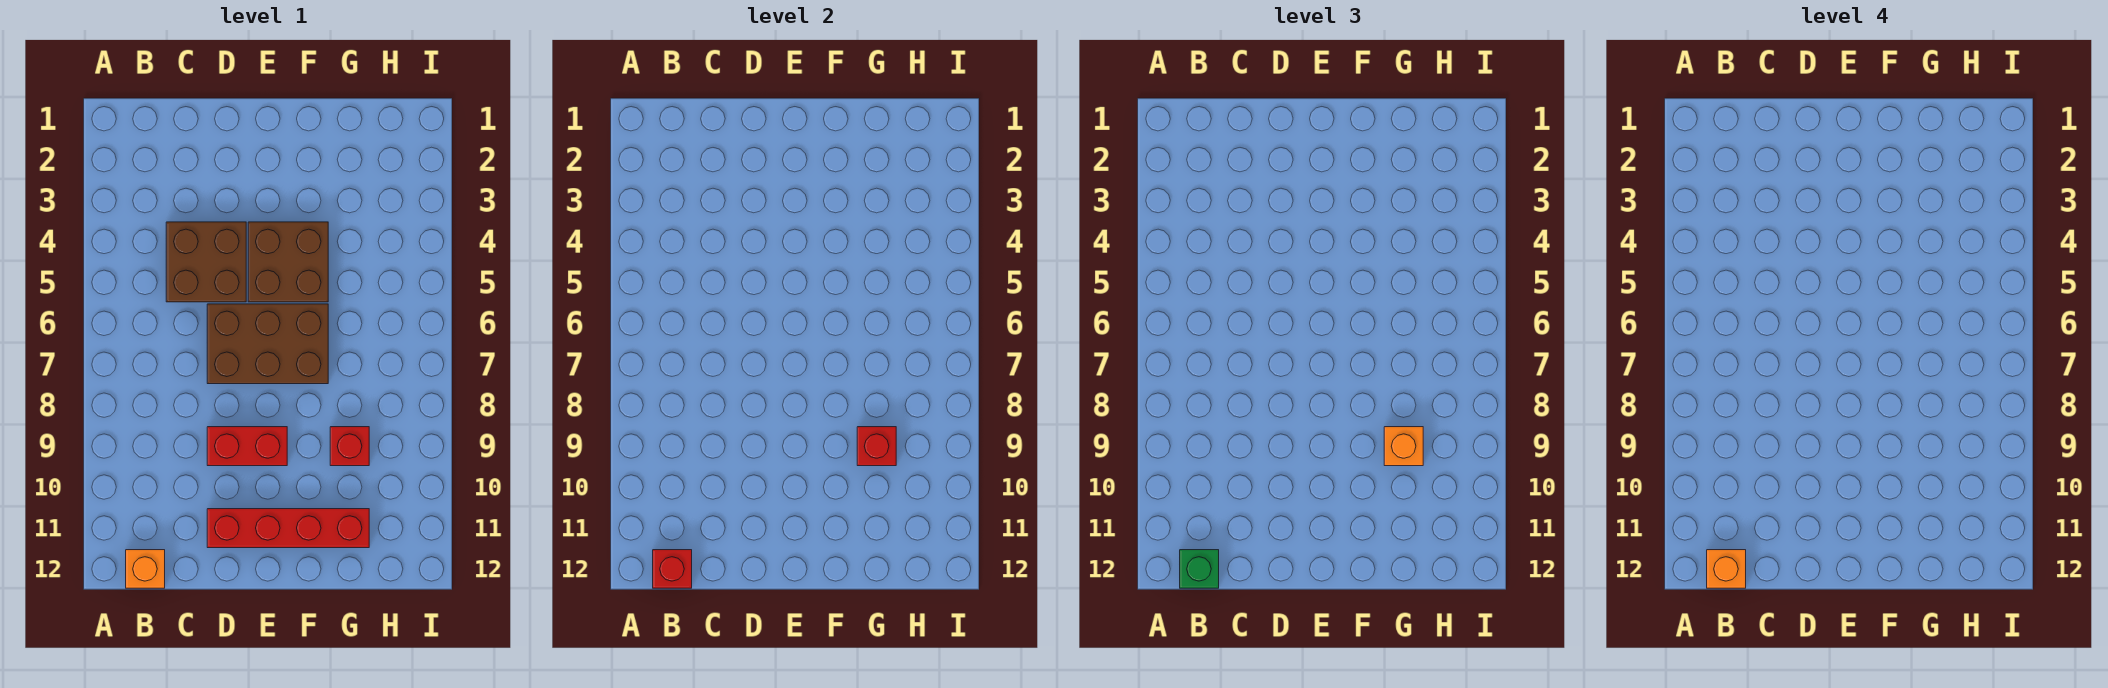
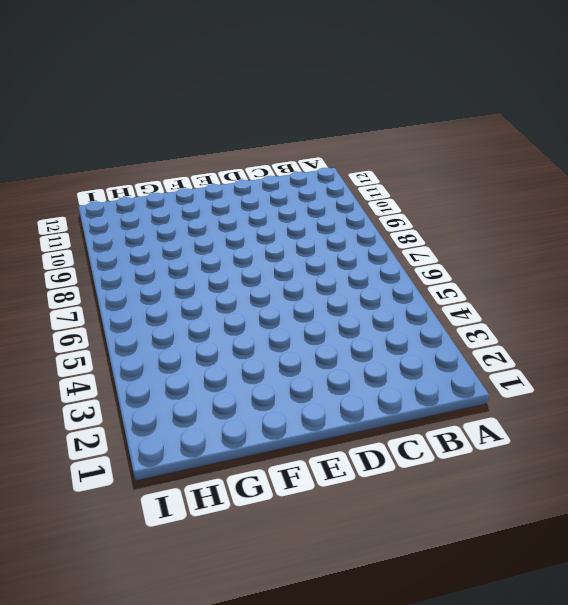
none -> orange 1x1 brick [126,550,165,588]
none -> brown 2x2 brick [166,222,246,302]
none -> brown 2x3 brick [207,304,328,384]

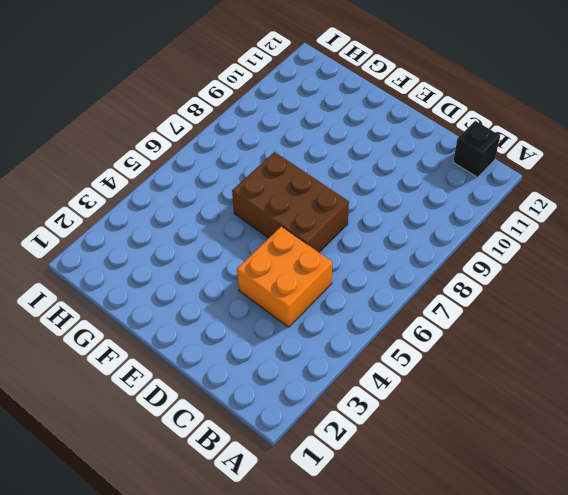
black 1x1 brick [453,121,500,177] -> orange 1x1 brick [126,550,165,588]
orange 2x2 brick [237,227,332,327] -> brown 2x2 brick [166,222,246,302]
none -> red 1x2 brick [207,427,287,466]
none -> red 1x4 brick [207,509,369,548]
none -> brown 2x2 brick [248,222,328,302]

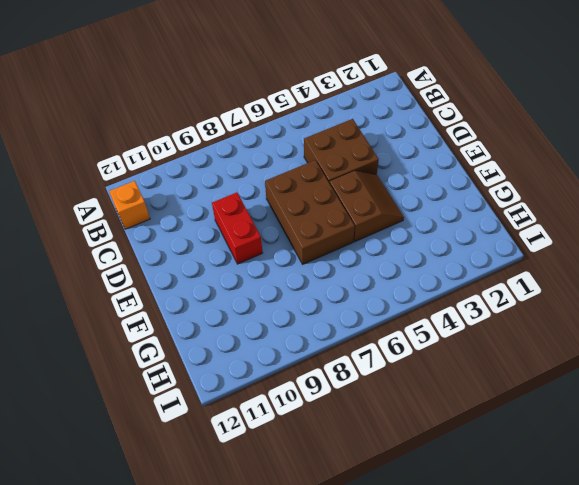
brown 2x2 slope [330,171,404,242] -> brown 2x2 brick [248,222,328,302]
none -> red 1x4 brick [207,509,369,548]
none -> red 1x1 brick [330,427,369,466]
none -> red 1x1 brick [653,550,692,588]

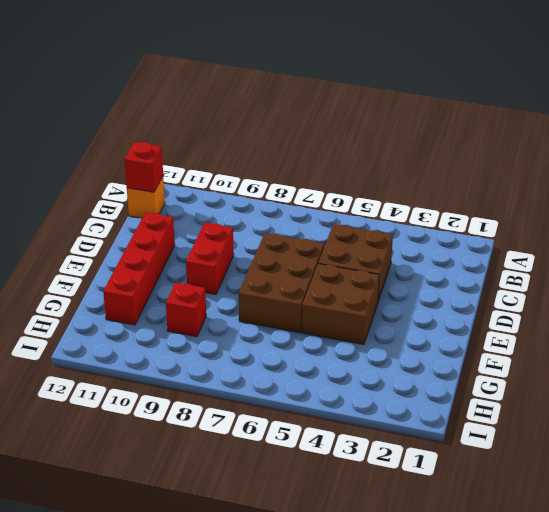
none -> red 1x1 brick [857,427,896,466]
none -> green 1x1 brick [1180,550,1219,588]
none -> orange 1x1 brick [1384,427,1423,466]

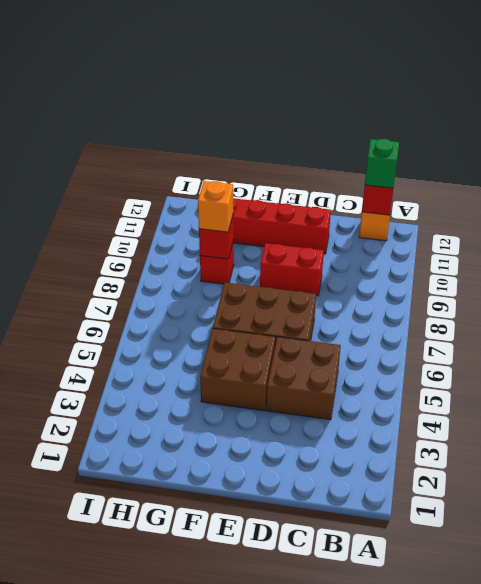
none -> orange 1x1 brick [1707,550,1746,588]

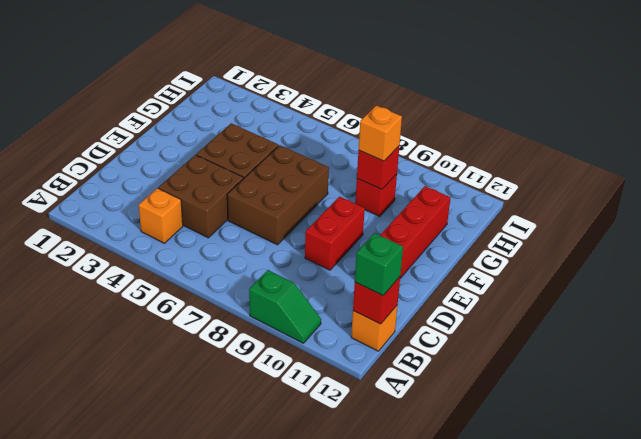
green 1x2 slope [249,270,321,343] -> none
orange 1x1 brick [139,188,183,243] -> orange 1x1 brick moved to [1707,550,1746,588]

